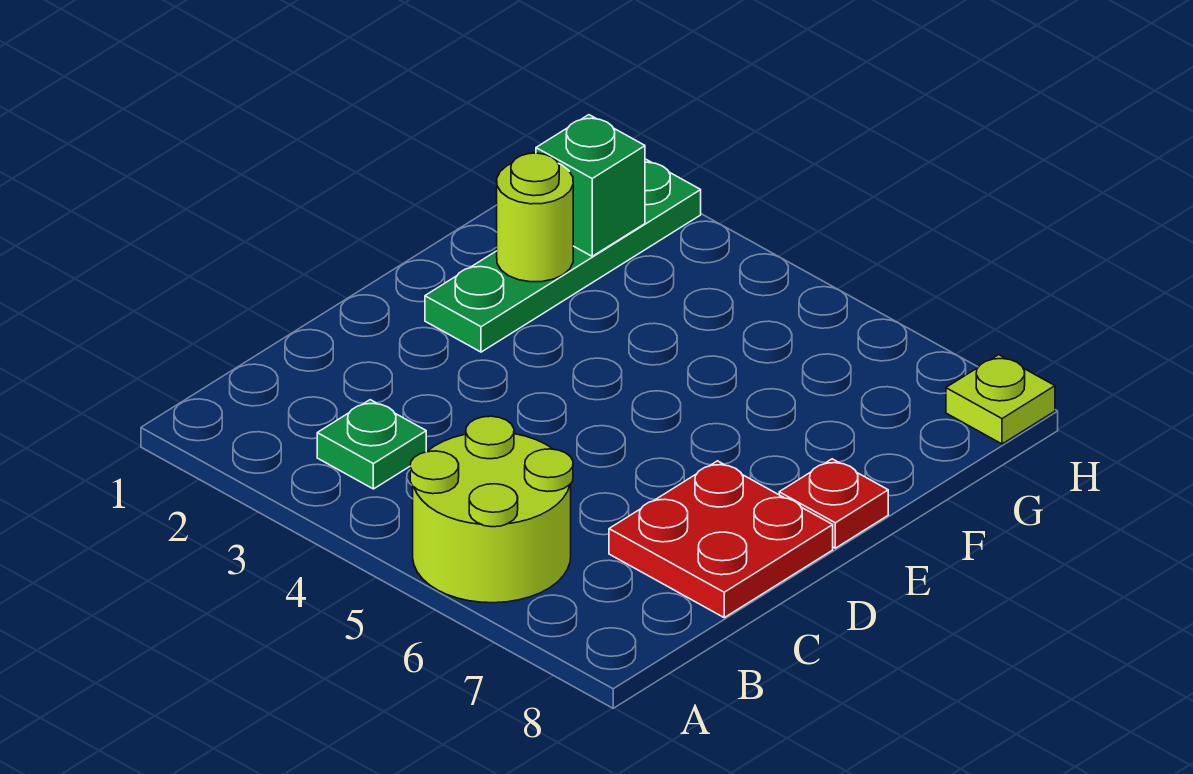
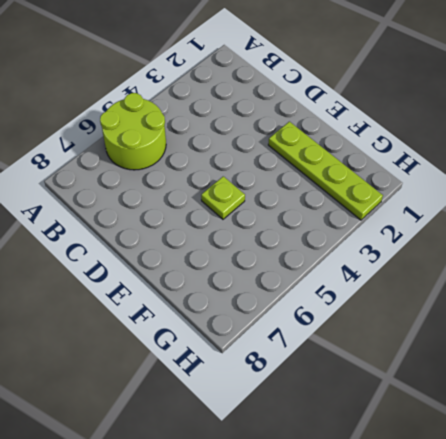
lime 1x4 plate [268,122,383,220] -> green 1x4 plate [425,159,701,352]
lime 1x1 plate [201,176,245,219] -> lime 1x1 plate moved to [946,355,1055,444]
none -> green 1x1 plate [317,400,426,489]
none -> red 2x2 plate [609,461,833,618]

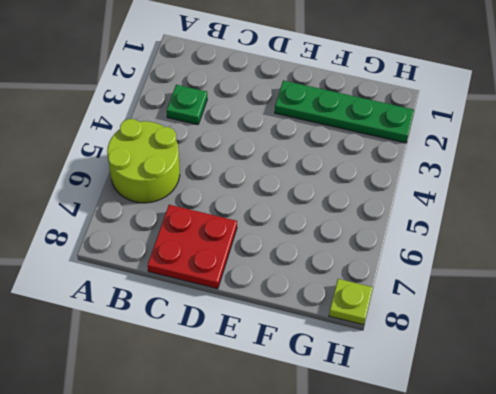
none -> red 1x1 plate [779,459,888,548]
none -> lime 1x1 round brick [497,153,573,282]

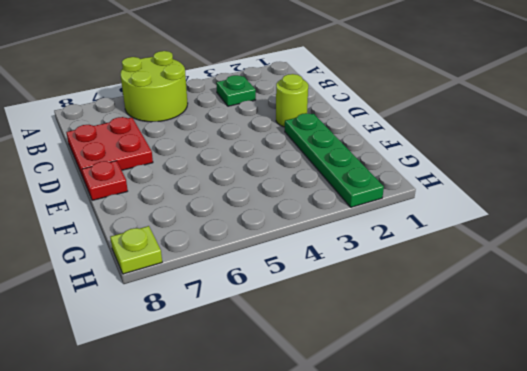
lime 1x1 round brick [276,74,308,127] -> lime 1x1 round brick moved to [497,153,573,282]
none -> green 1x1 brick [536,115,645,256]

